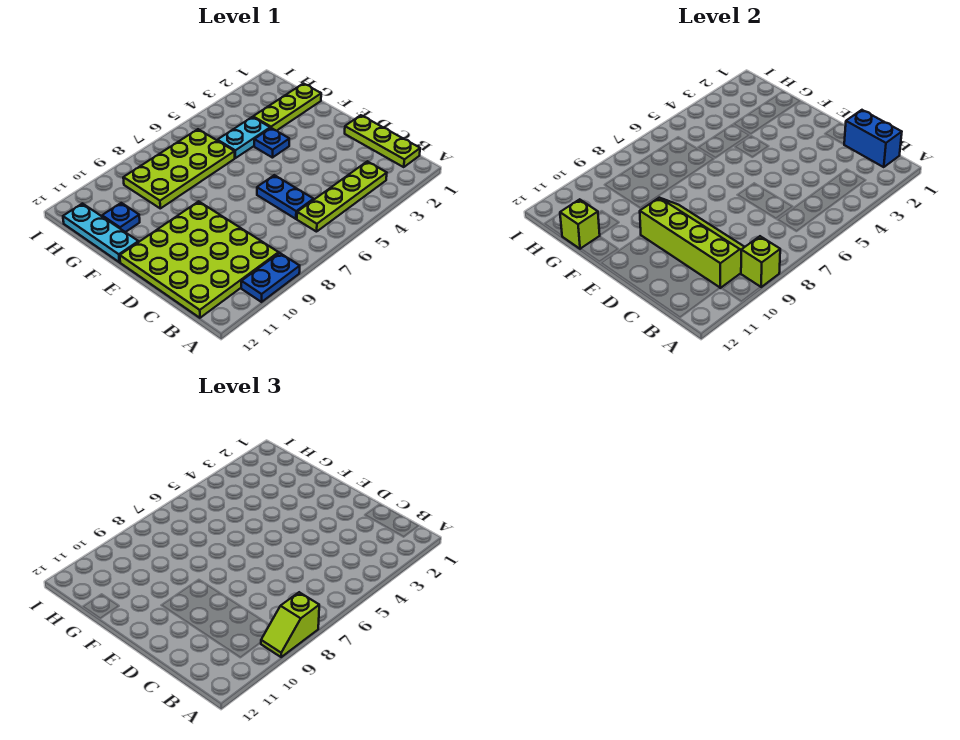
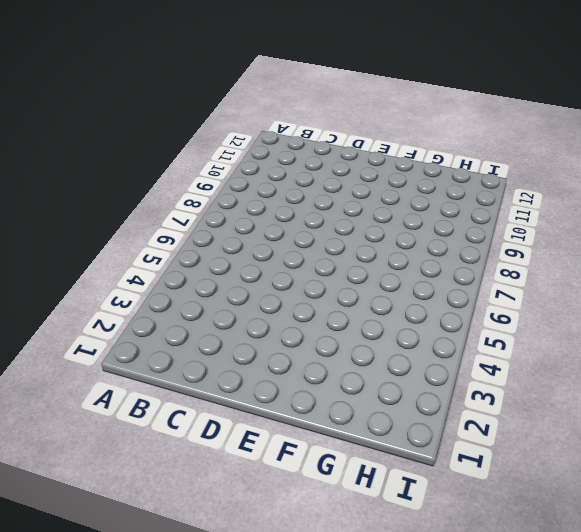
none -> blue 1x2 plate [241,253,300,302]
none -> lime 1x3 plate [345,115,420,167]
none -> lime 1x4 plate [297,161,387,232]

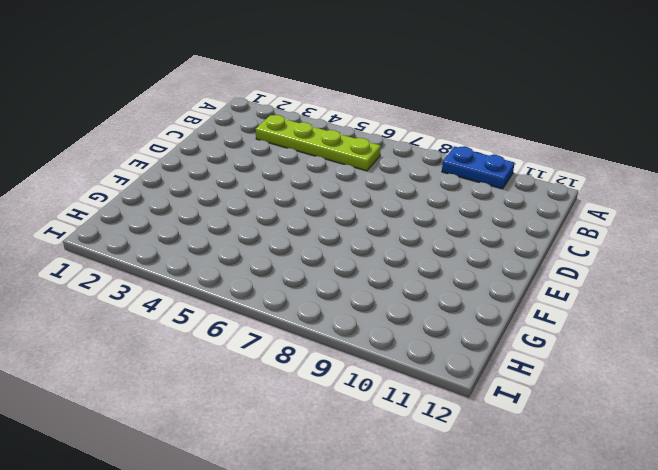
none -> lime 1x3 plate [345,115,420,167]
none -> lime 4x4 plate [120,201,279,318]
none -> blue 1x2 plate [257,175,314,219]

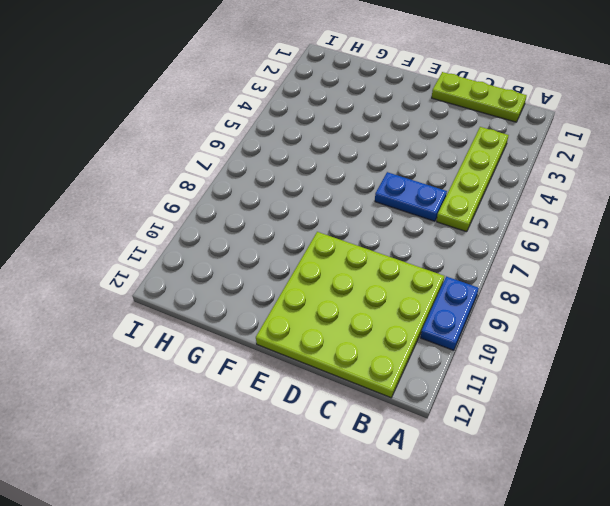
none -> blue 1x1 plate [254,128,289,158]
none -> cyan 1x3 plate [63,203,138,262]
none -> lime 1x3 plate [253,84,321,131]

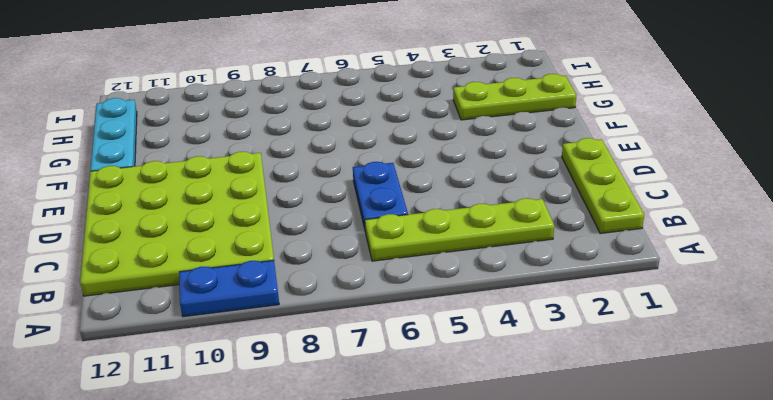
none -> blue 1x1 plate [254,128,289,158]
none -> cyan 1x2 plate [217,117,270,158]
none -> lime 2x4 plate [123,129,235,208]

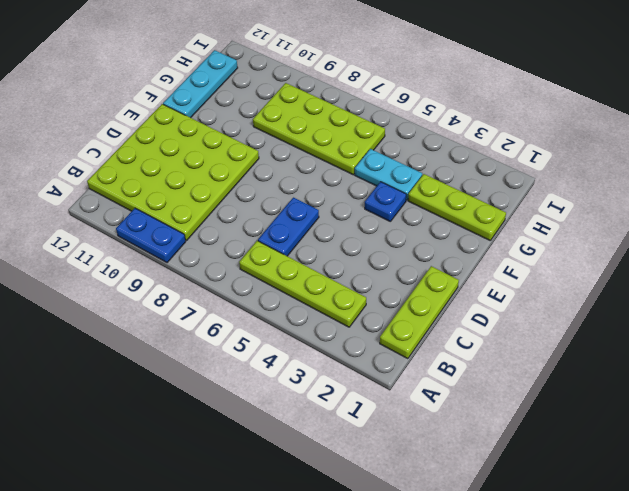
none -> blue 1x1 plate [102,203,140,232]
none -> lime 1x1 brick [741,236,780,287]
none -> blue 1x2 brick [844,110,902,167]

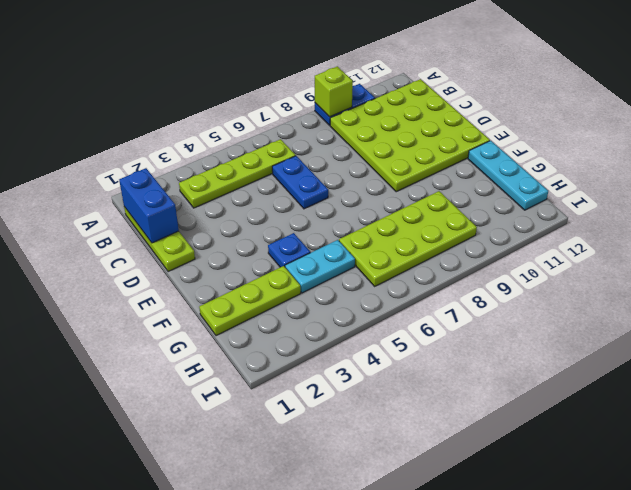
none -> blue 1x1 plate [102,203,140,232]
none -> lime 2x4 slope [640,198,744,288]
none -> lime 1x1 brick [560,199,600,249]

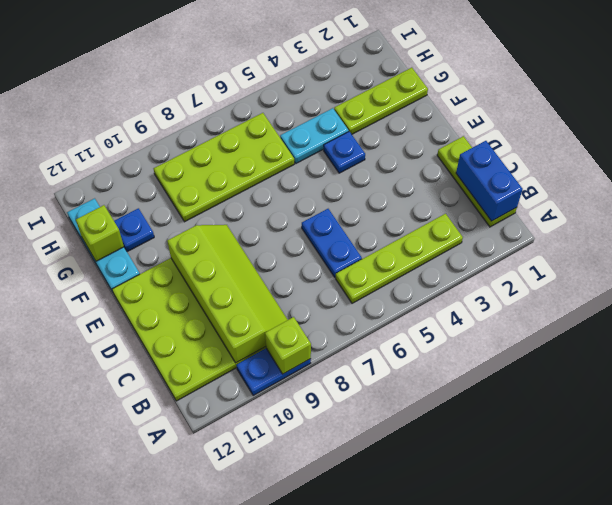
none -> lime 1x2 slope [261,592,319,657]

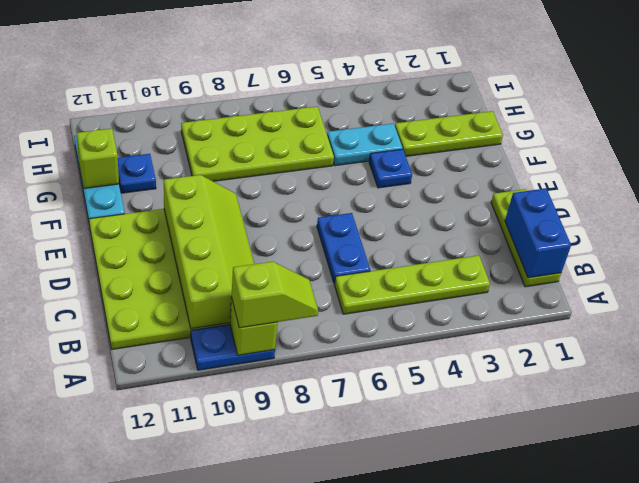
lime 1x2 slope [232,262,318,328] -> lime 1x2 slope turned to [261,592,319,657]

